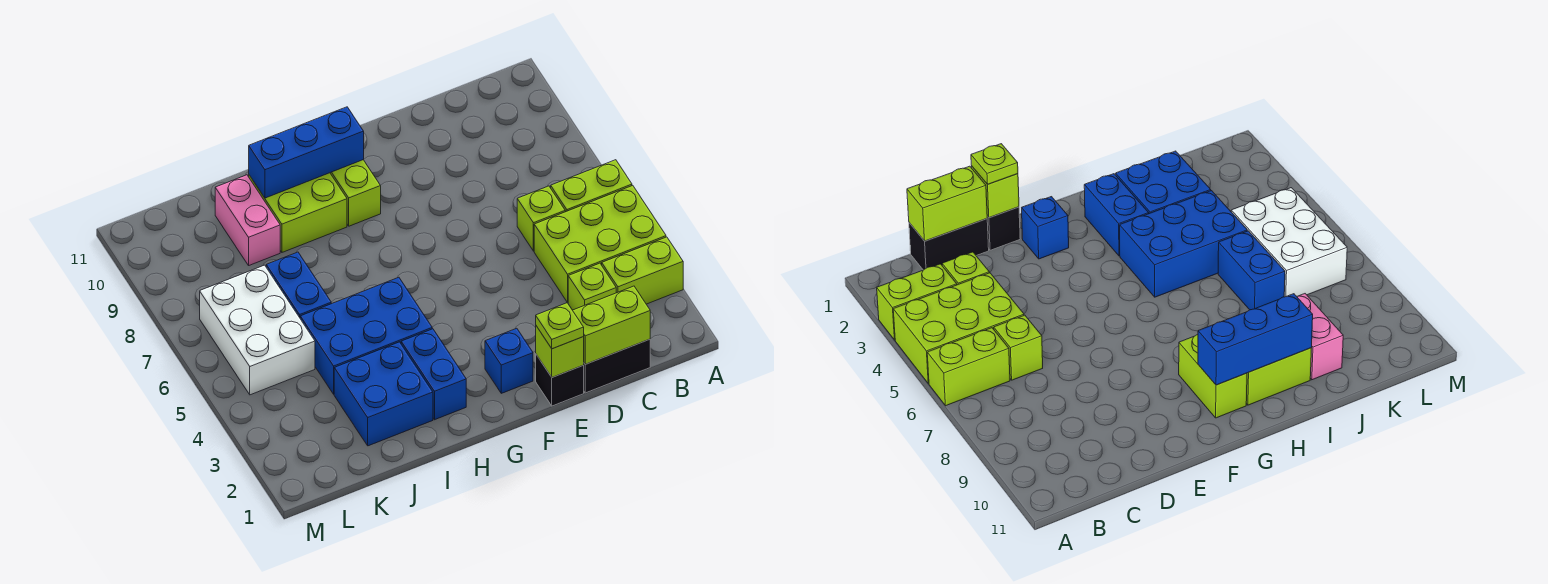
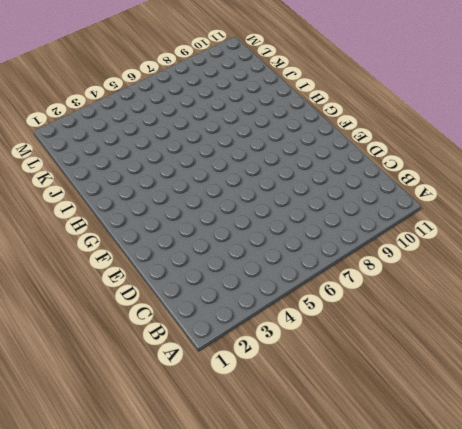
none -> lime 1x2 brick [602,237,683,304]
none -> lime 2x3 brick [534,186,666,303]
none -> lime 1x2 brick [551,160,632,212]

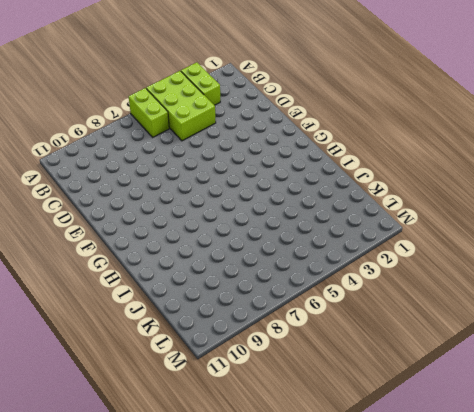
none -> black 1x2 brick [583,339,650,393]
none -> lime 1x1 brick [568,263,616,310]
none -> lime 1x1 brick [517,186,565,251]

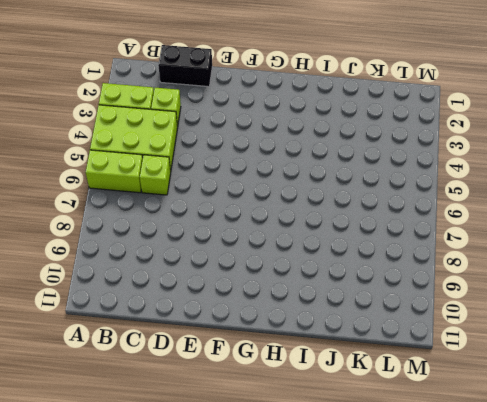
none -> black 1x1 brick [536,355,584,406]
none -> blue 1x1 brick [485,328,533,393]
none -> lime 1x2 brick [330,160,381,226]

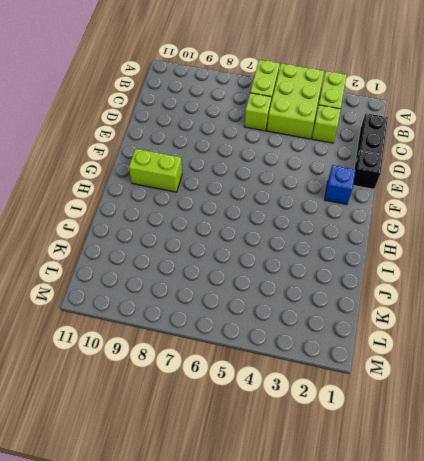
none -> blue 1x2 brick [401,329,466,420]
none -> blue 2x3 brick [300,277,432,394]
none -> lime 2x2 brick [249,173,347,252]

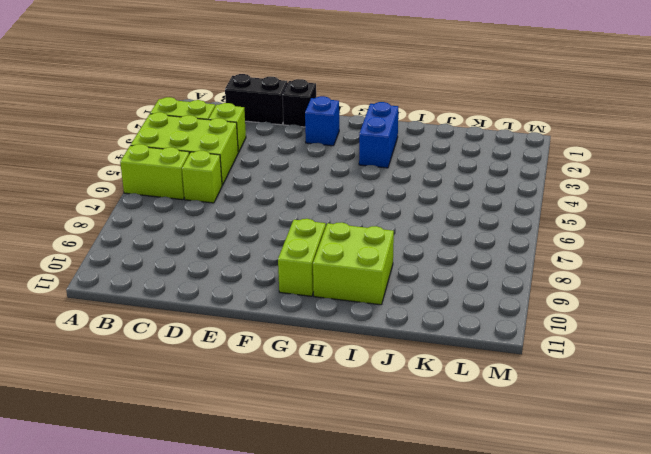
none -> blue 2x3 brick [300,277,432,394]
none -> blue 2x2 brick [334,342,433,446]
none -> blue 1x2 brick [266,252,331,317]

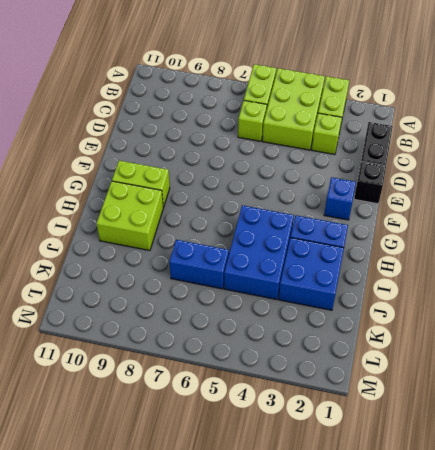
none -> pink 1x2 brick [215,175,280,265]
none -> white 2x3 brick [200,265,315,395]
none -> lime 1x2 brick [573,286,650,364]

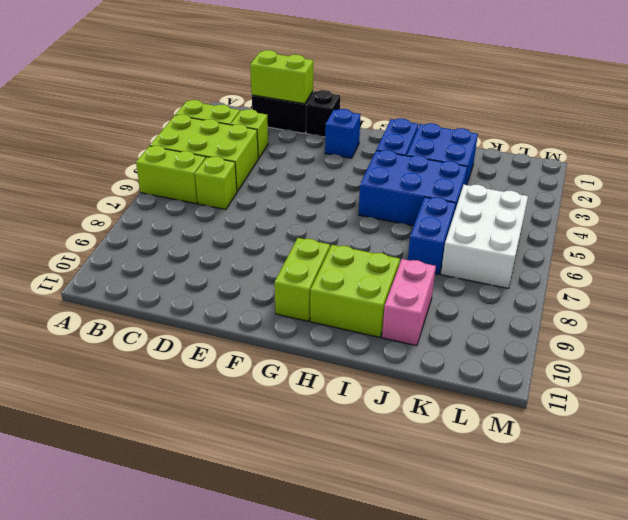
none -> lime 1x1 brick [536,326,584,377]
none -> blue 1x3 brick [249,107,364,198]
none -> lime 1x1 plate [536,303,584,349]

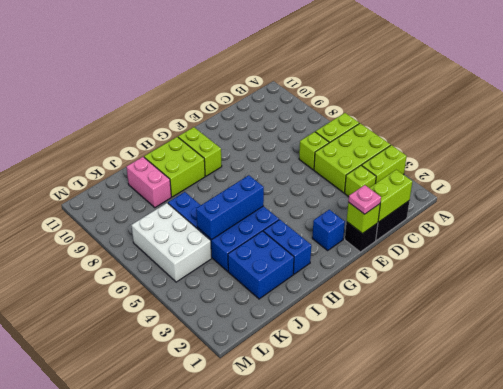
pink 1x1 plate [348,185,381,214] -> lime 1x1 plate [536,303,584,349]
blue 1x3 brick [196,175,264,240] -> blue 1x3 brick moved to [249,107,364,198]

